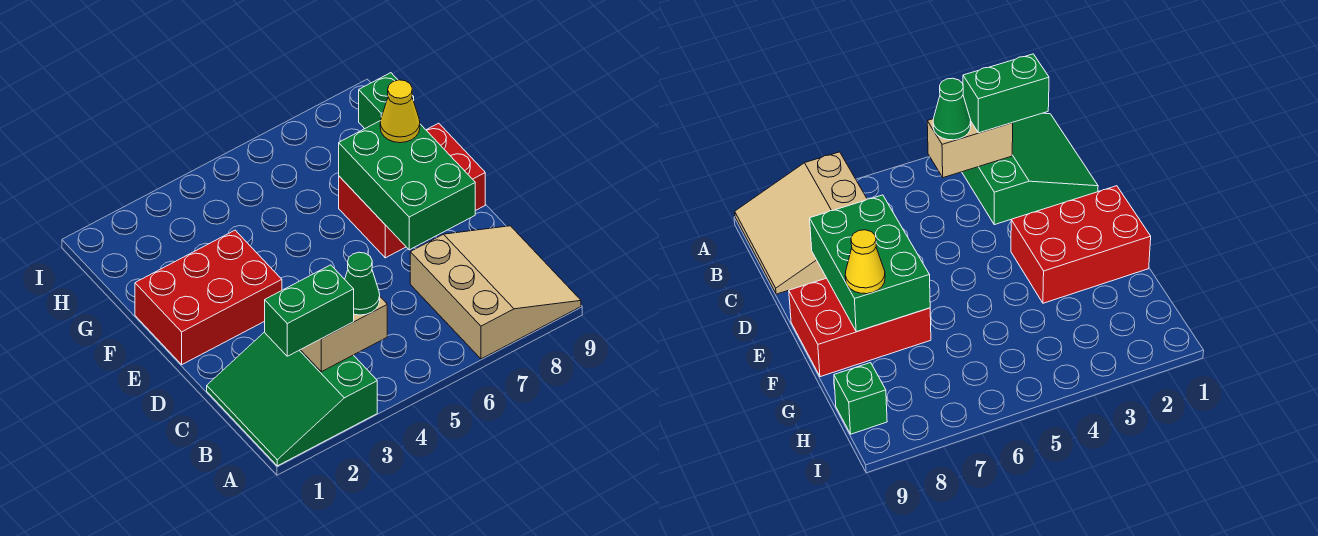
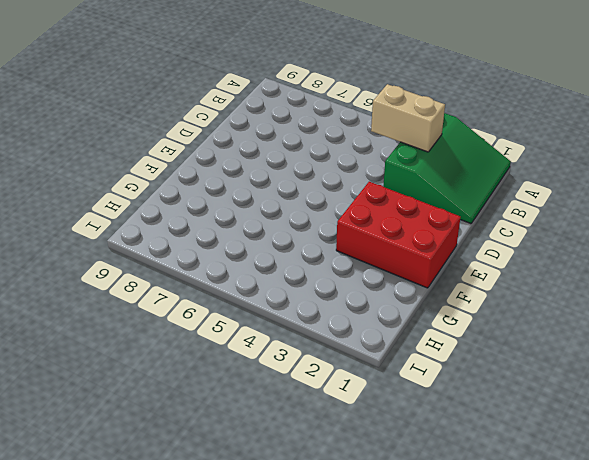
none -> tan 3x3 slope [410,226,581,359]
none -> red 2x3 brick [339,123,485,258]

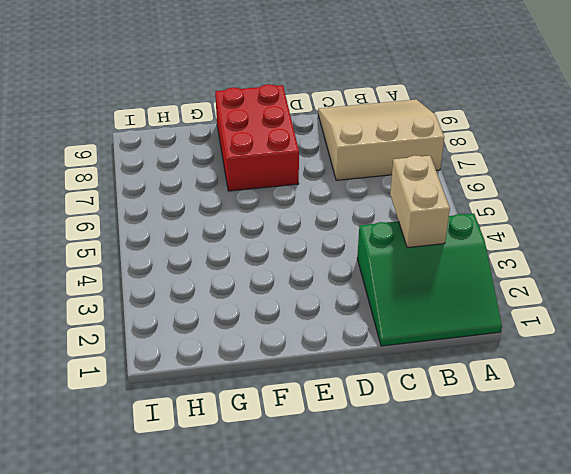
none -> red 2x3 brick [135,230,282,364]
none -> green 1x1 brick [359,73,414,129]

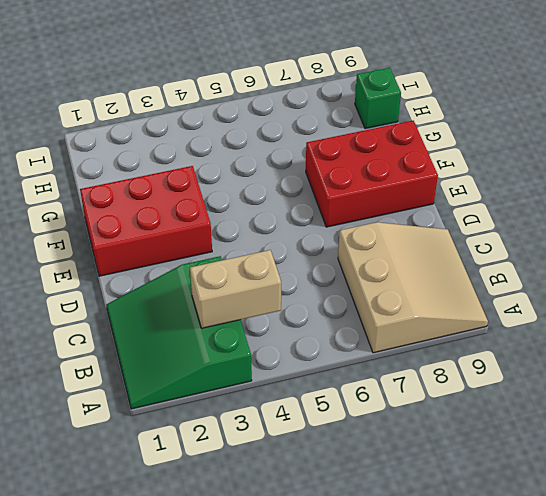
none -> green 2x3 brick [339,121,475,250]
none -> green 1x2 brick [265,265,354,356]

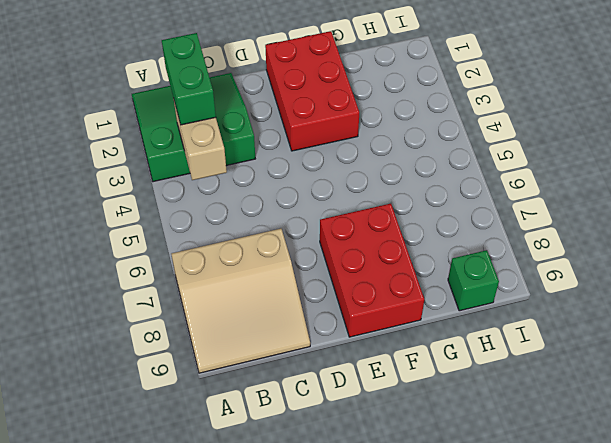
none -> green 2x3 brick [339,121,475,250]
none -> green 1x1 cone [345,252,380,315]

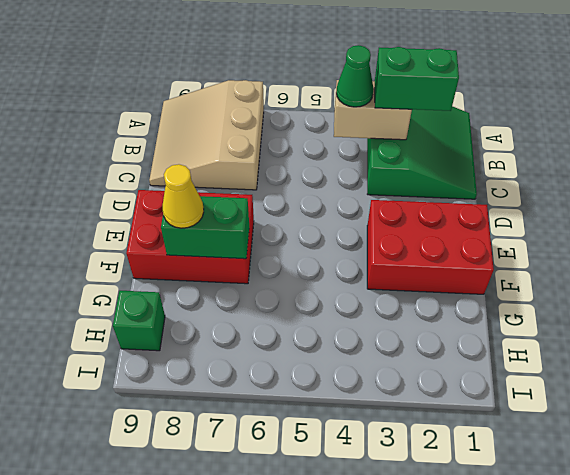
green 1x2 brick [161,196,249,259] -> green 2x3 brick [339,121,475,250]

